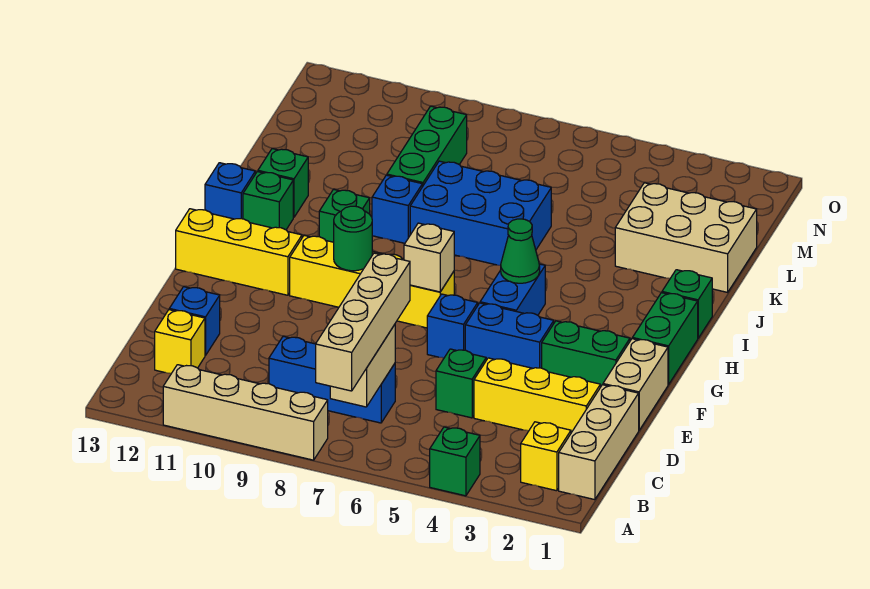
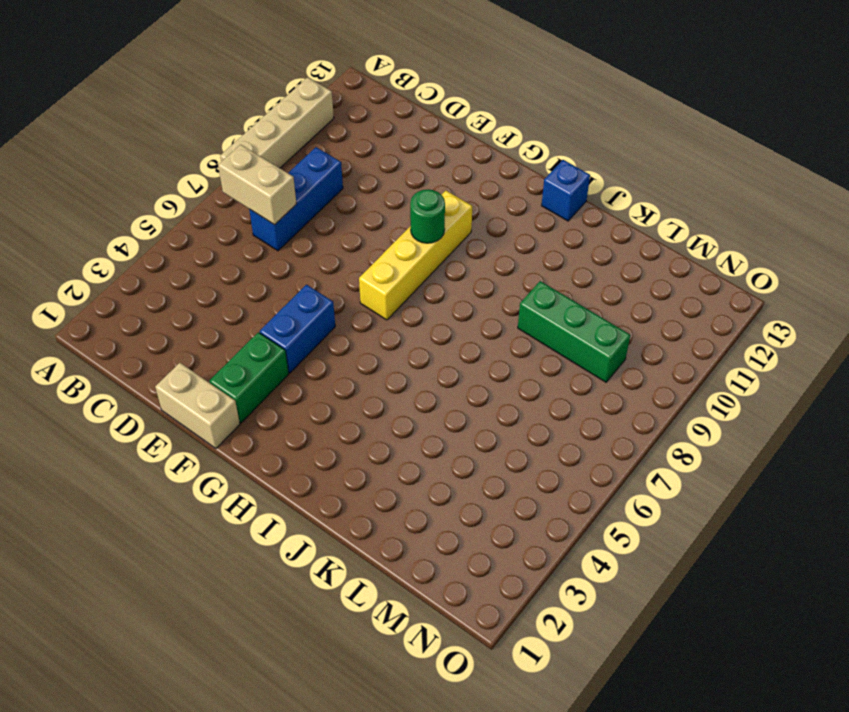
none -> green 1x1 brick [430,427,480,496]
none -> tan 1x3 brick [559,385,639,500]
none -> yellow 1x1 brick [521,422,571,491]
none -> yellow 1x1 brick [155,310,205,373]

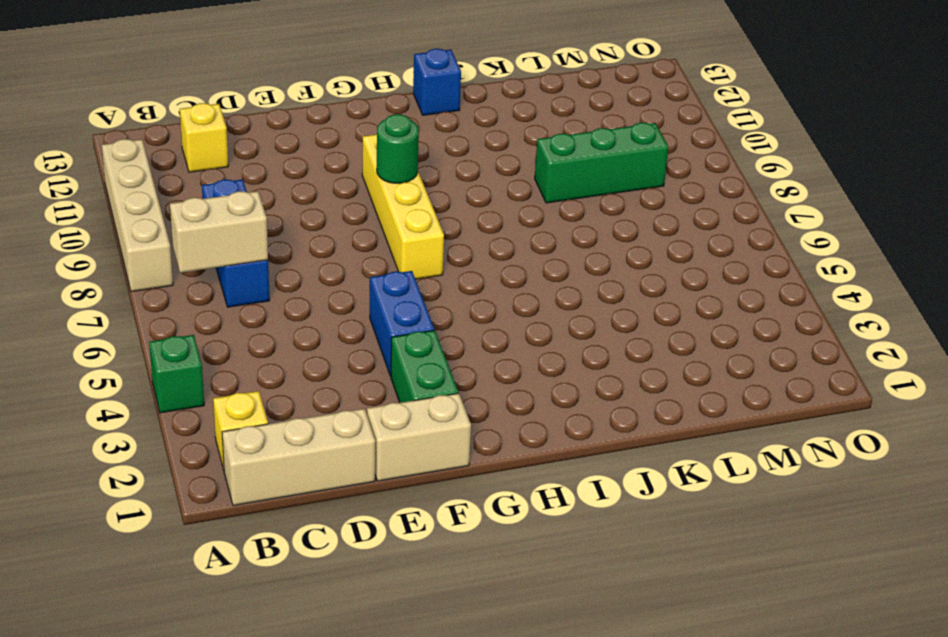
none -> yellow 1x3 brick [474,358,600,433]
none -> green 1x1 brick [436,349,486,418]
none -> blue 1x1 brick [169,287,220,355]
none -> blue 1x1 brick [427,294,478,358]

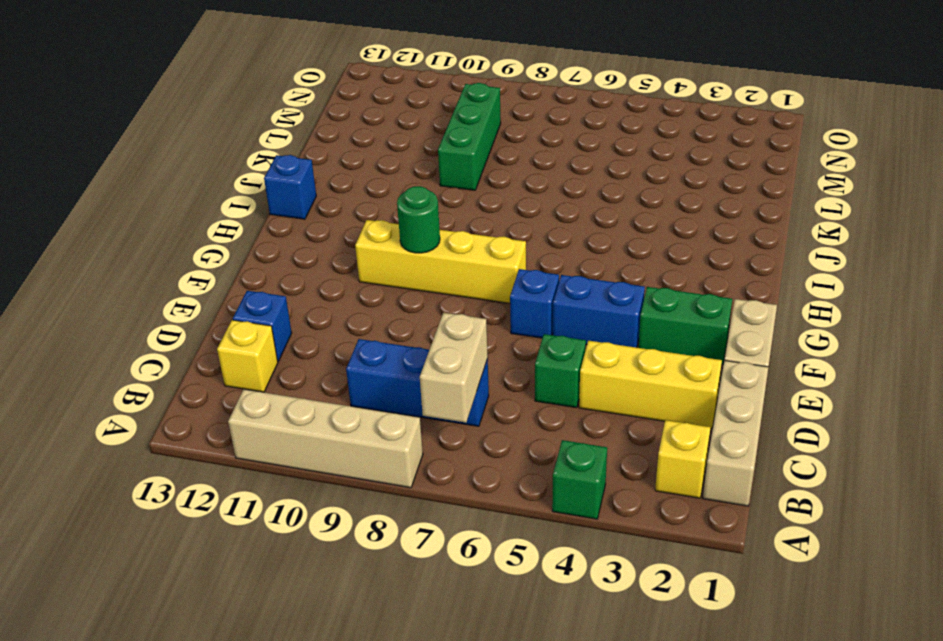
none -> green 1x2 brick [633,293,698,384]
none -> blue 1x2 brick [480,264,545,315]
none -> yellow 1x3 brick [176,209,302,295]
none -> green 1x1 brick [662,270,712,338]

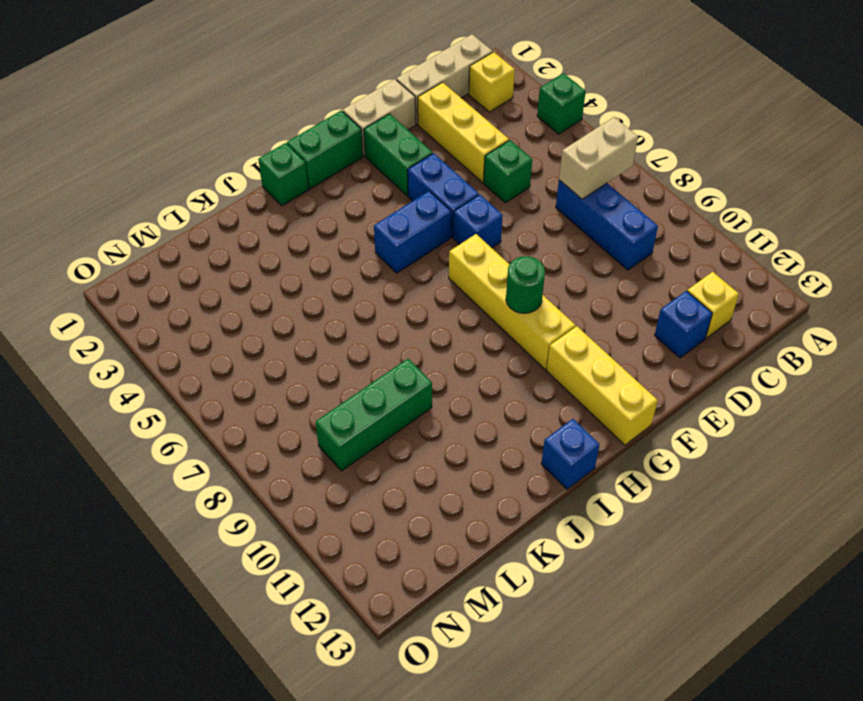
none -> tan 1x4 brick [163,365,328,460]
none -> green 1x1 brick [319,189,370,242]
none -> green 1x1 brick [243,172,293,230]
none -> blue 2x3 brick [410,161,551,265]

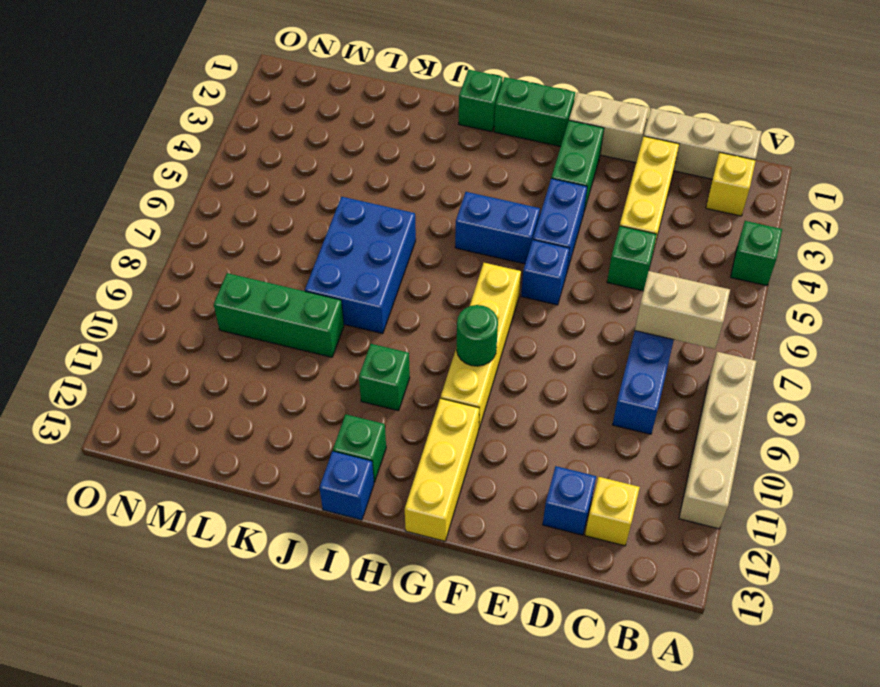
none -> blue 1x1 brick [372,175,422,243]
none -> green 1x1 brick [258,149,308,217]
none -> tan 2x3 brick [615,183,757,292]
none -> tan 1x1 brick [404,223,454,292]

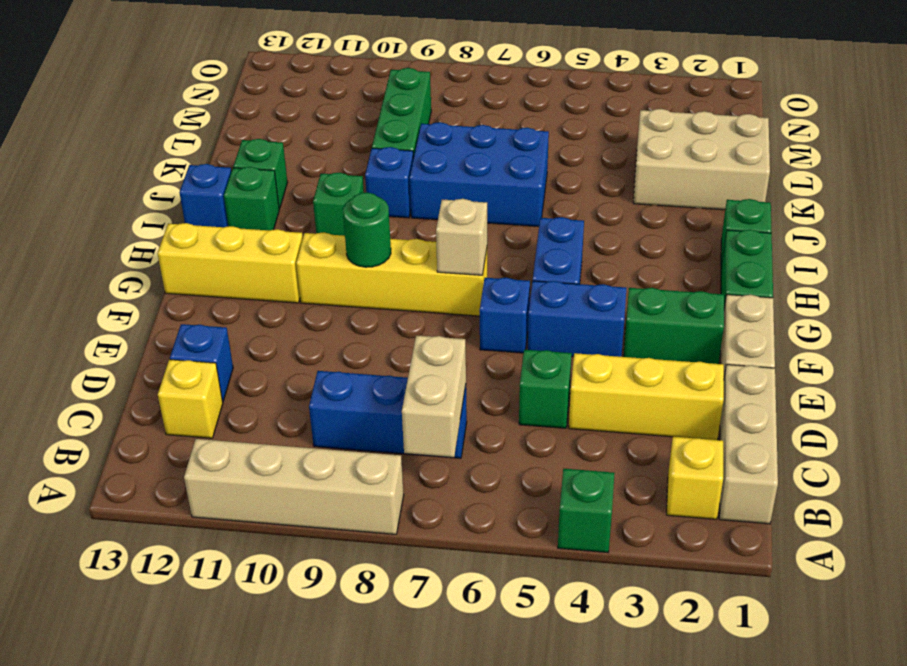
none -> green 1x1 cone [501,219,540,283]
none -> tan 1x4 brick [316,253,410,391]

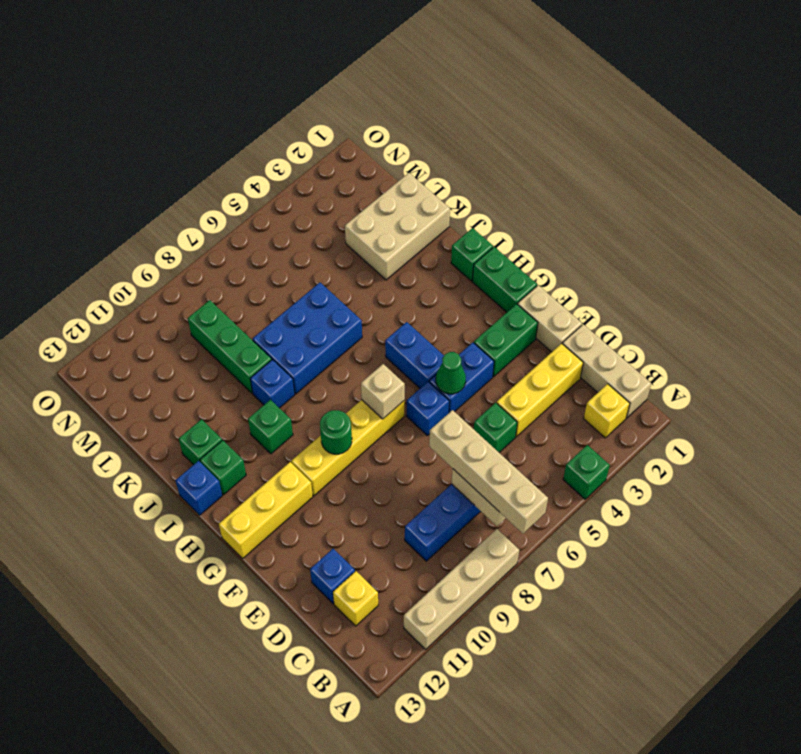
green 1x1 cone [436,352,466,394] -> green 1x1 cone moved to [501,219,540,283]

